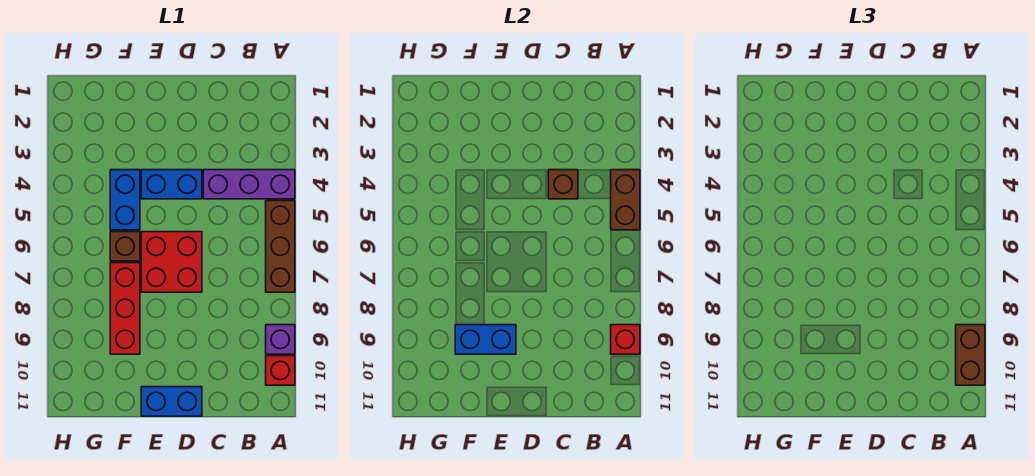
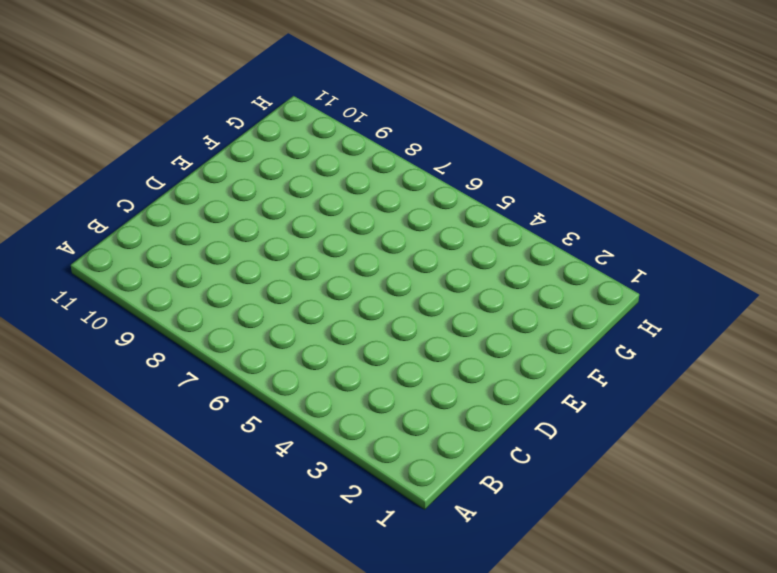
none -> purple 1x3 brick [203,170,295,199]
none -> brown 1x3 brick [266,201,295,292]
none -> purple 1x1 brick [266,325,295,354]

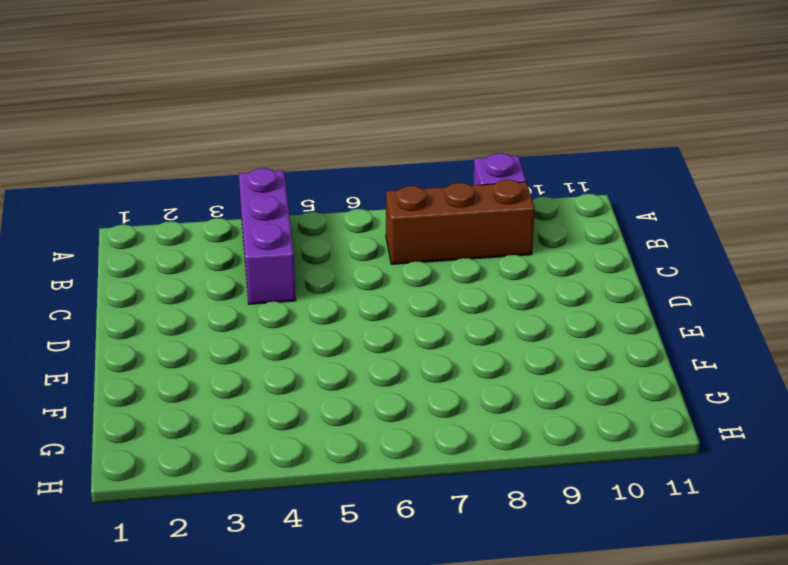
brown 1x3 brick [386,180,535,264] -> brown 1x3 brick moved to [266,201,295,292]
none -> red 1x1 brick [266,356,295,385]
none -> blue 1x2 brick [141,170,202,199]
none -> red 2x2 brick [141,232,202,292]

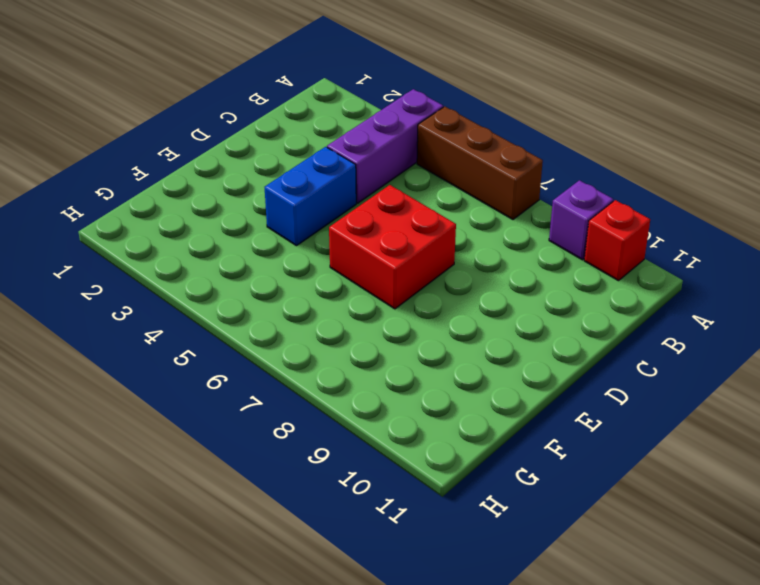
none -> blue 1x2 brick [141,387,202,416]
none -> blue 1x2 brick [110,170,140,230]
none -> brown 1x1 brick [110,232,140,261]

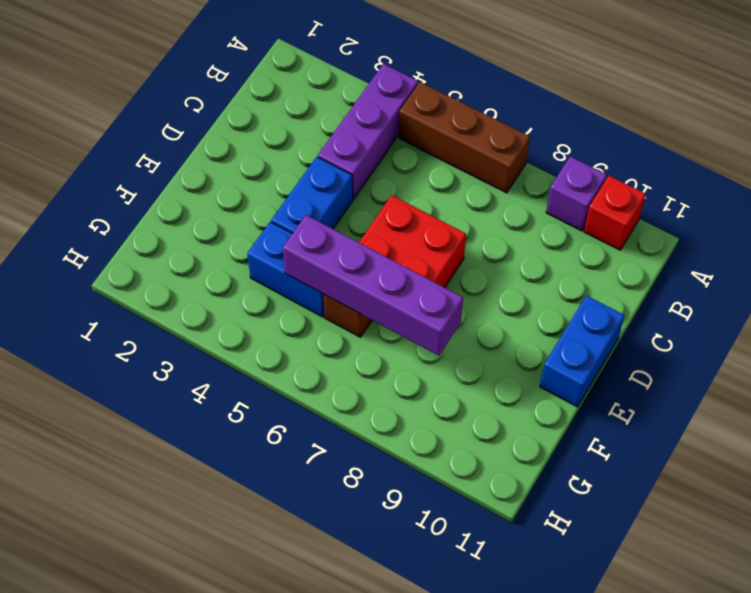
purple 1x4 brick [283,215,463,356] -> none
none -> red 1x3 brick [110,263,140,354]
none -> brown 1x2 brick [611,170,640,230]
none -> red 1x1 brick [611,325,640,354]

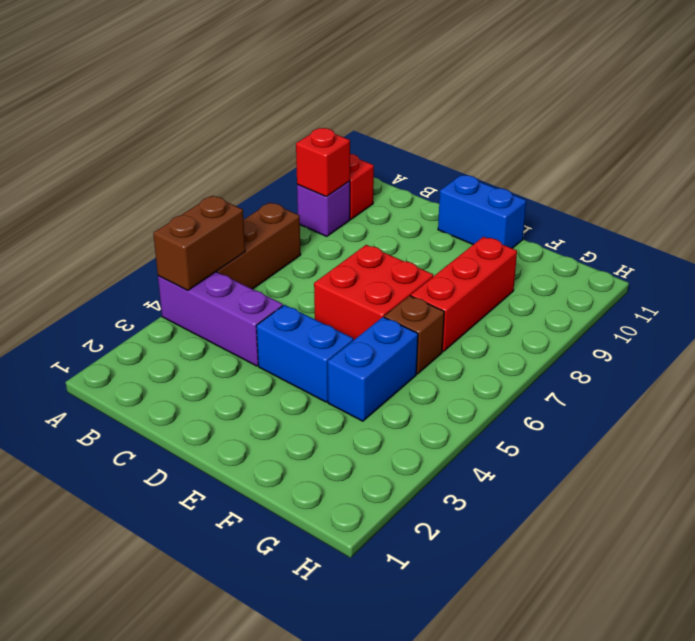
none -> brown 1x1 brick [548,170,578,199]
none -> blue 1x2 brick [455,325,516,354]
none -> brown 1x2 brick [956,325,985,385]

